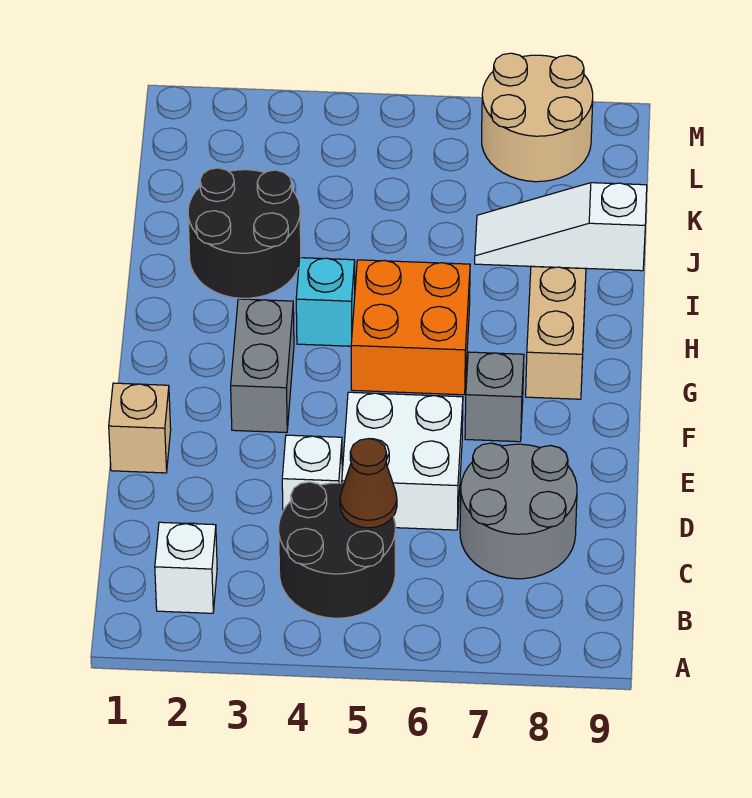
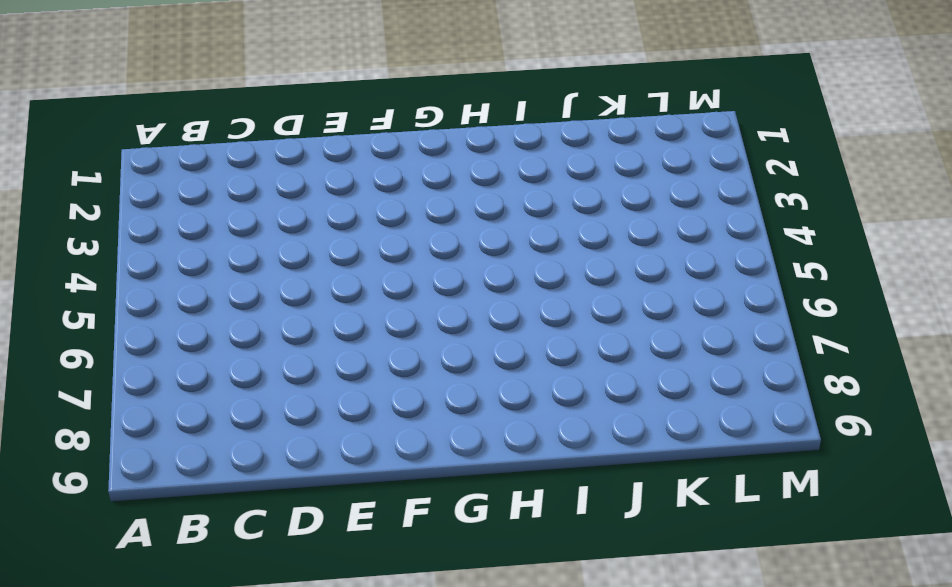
none -> white 1x1 brick [155,522,217,613]
none -> black 2x2 round brick [279,482,395,618]
none -> grey 2x2 round brick [460,443,577,579]

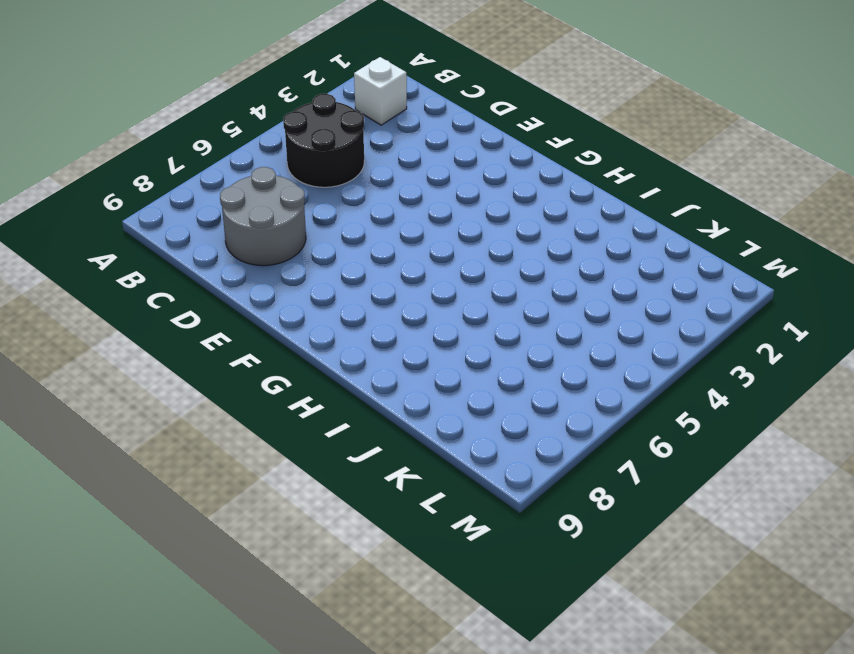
none -> white 1x1 brick [282,435,342,511]
none -> white 2x2 brick [342,392,463,530]
none -> tan 1x1 brick [109,383,171,473]

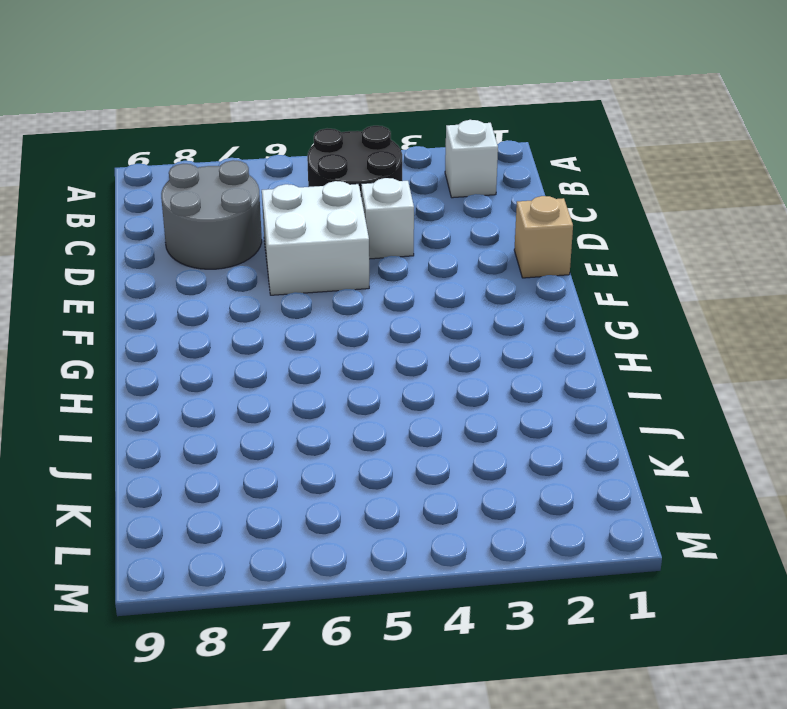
none -> grey 1x2 brick [231,299,294,433]
none -> grey 1x1 brick [465,352,524,442]
none -> orange 2x2 brick [351,260,470,395]

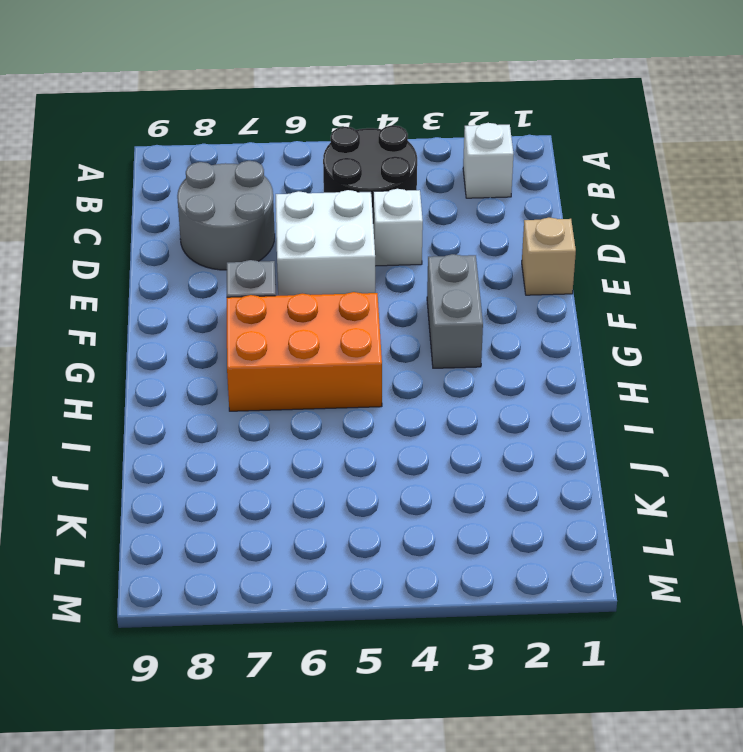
orange 2x3 brick [227,292,382,411] -> orange 2x2 brick [351,260,470,395]
none -> tan 1x2 brick [526,266,586,399]
none -> cyan 1x1 brick [296,258,355,346]
none -> black 2x2 round brick [188,168,301,298]

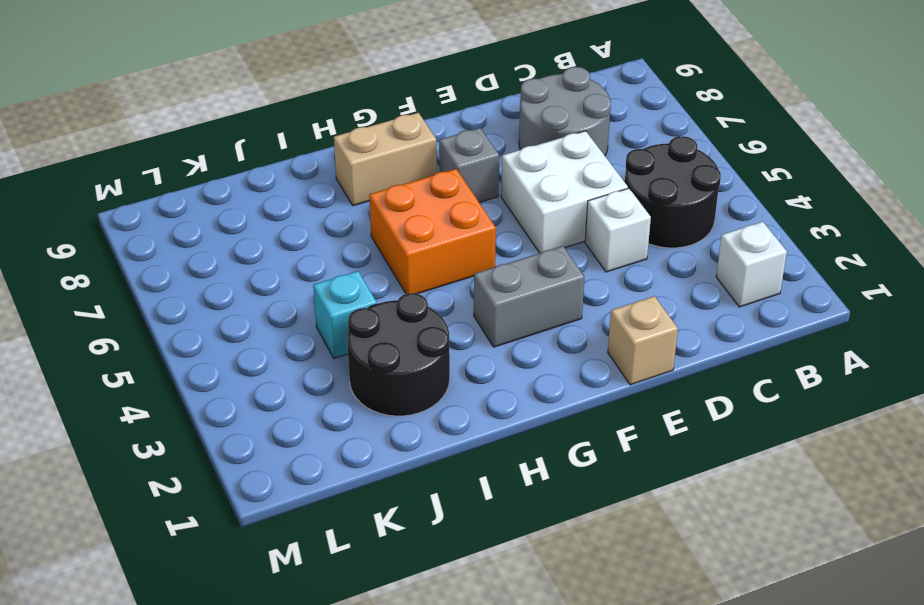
cyan 1x1 brick [313,271,377,358] -> cyan 1x1 brick moved to [296,258,355,346]
none -> white 1x3 slope [475,183,647,271]
none -> tan 2x2 round brick [482,53,593,182]
none -> brown 1x1 cone [340,438,397,528]

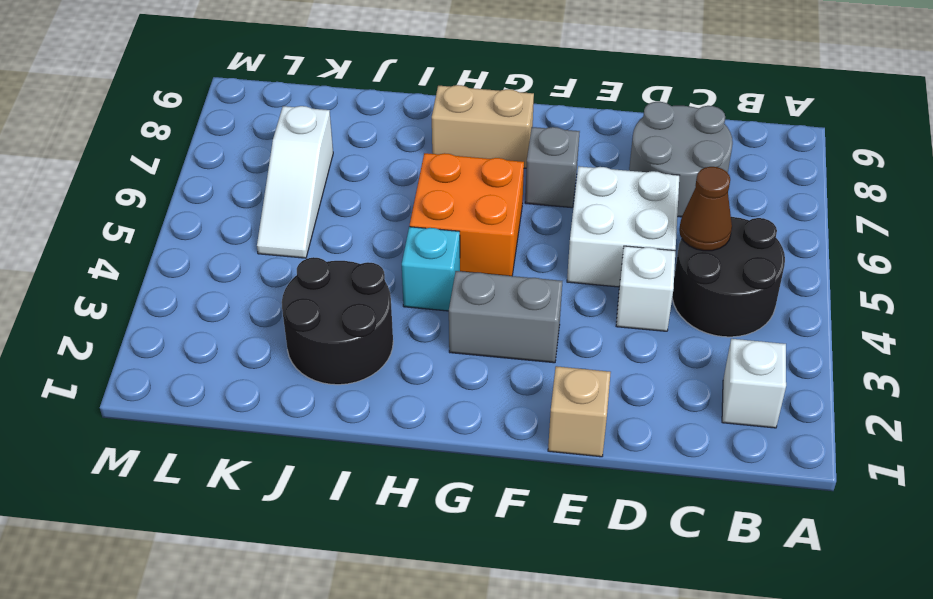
white 1x3 slope [257,106,333,258] -> white 1x3 slope moved to [475,183,647,271]
none -> tan 2x2 round brick [482,53,593,182]

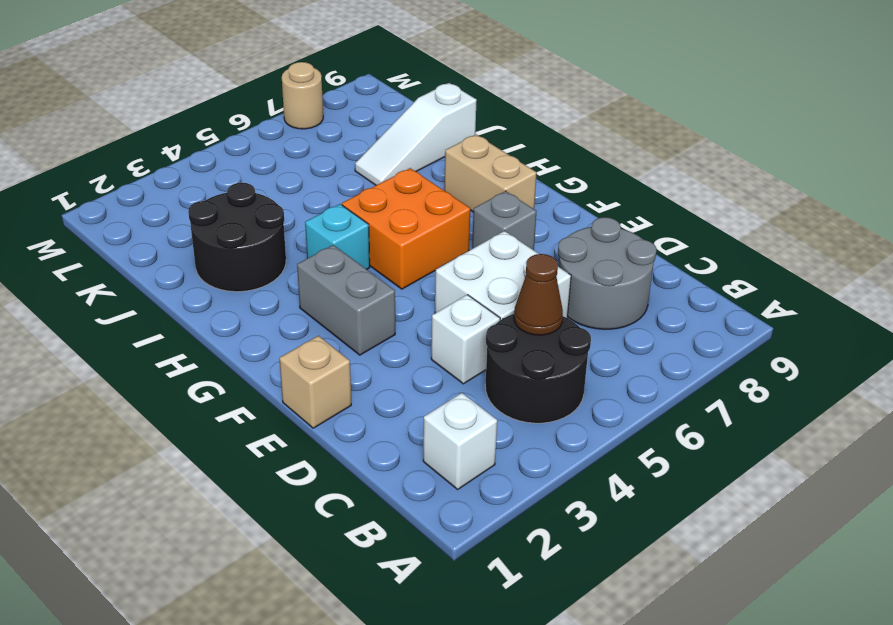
tan 1x1 round brick [282,62,323,129] -> tan 2x2 round brick [482,53,593,182]

